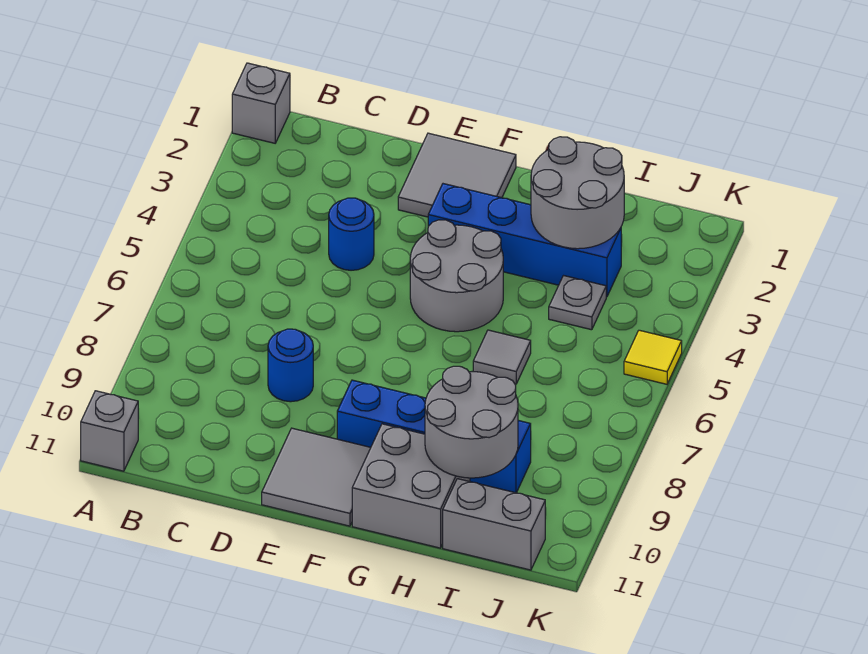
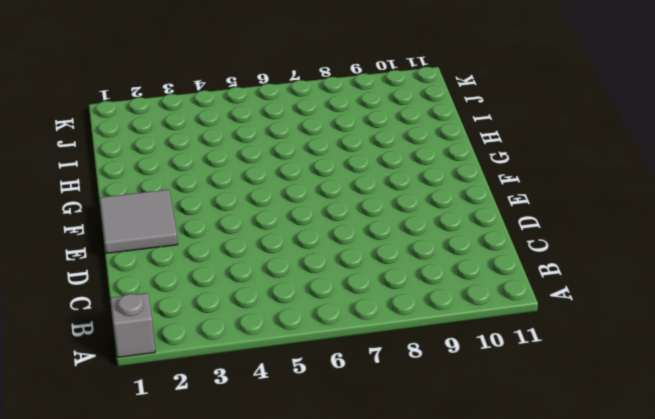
none -> grey 1x1 brick [81,391,138,471]
none -> blue 1x1 round brick [329,198,374,270]
none -> blue 1x1 round brick [268,329,313,402]

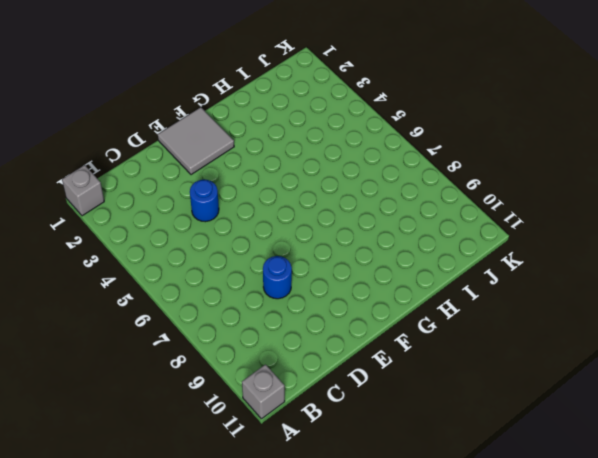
none -> grey 2x2 tile [262,428,371,526]
none -> blue 1x4 brick [428,184,621,297]
none -> grey 2x2 round brick [410,220,503,332]

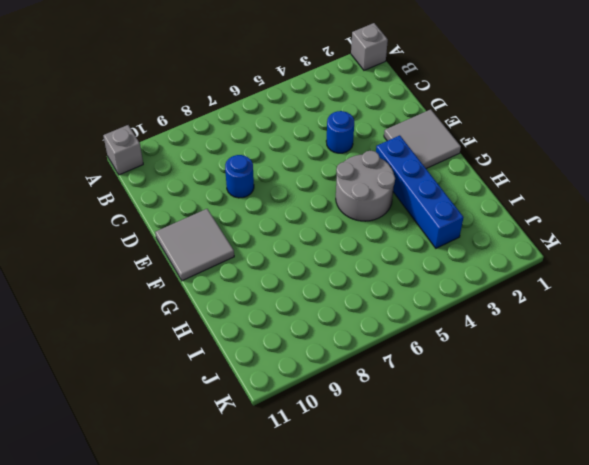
none -> blue 1x4 brick [337,380,531,493]
none -> grey 2x2 brick [352,424,470,548]
none -> grey 1x1 tile [473,330,531,384]

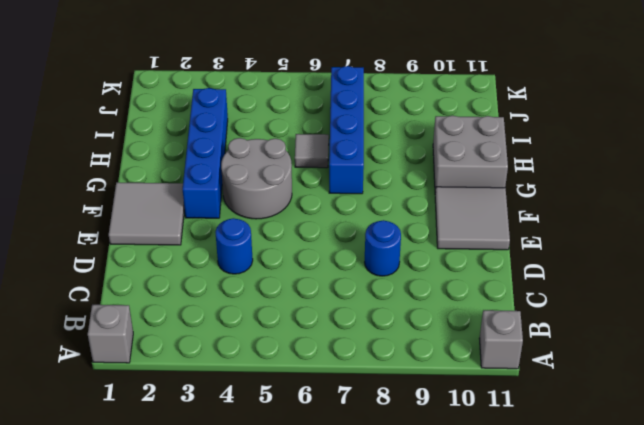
blue 1x4 brick [329,66,364,194] -> blue 1x4 brick moved to [337,380,531,493]
none -> grey 1x1 plate [549,276,606,330]
none -> grey 1x2 brick [443,479,545,570]
none -> yellow 1x1 tile [624,330,682,384]

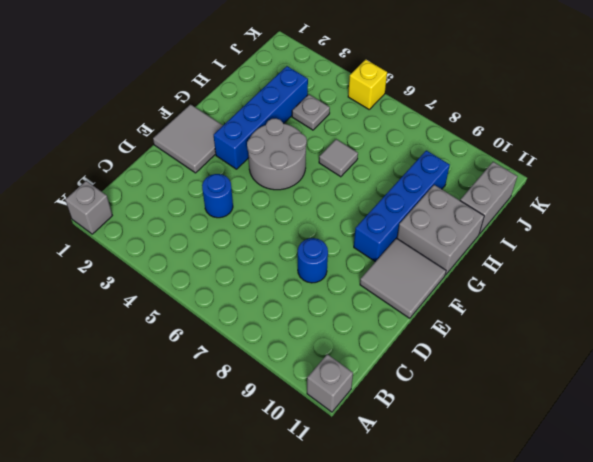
yellow 1x1 brick [348,60,387,109] -> yellow 1x1 tile [624,330,682,384]
none -> grey 2x2 round brick [531,137,624,249]
none -> grey 2x2 round brick [425,366,518,478]

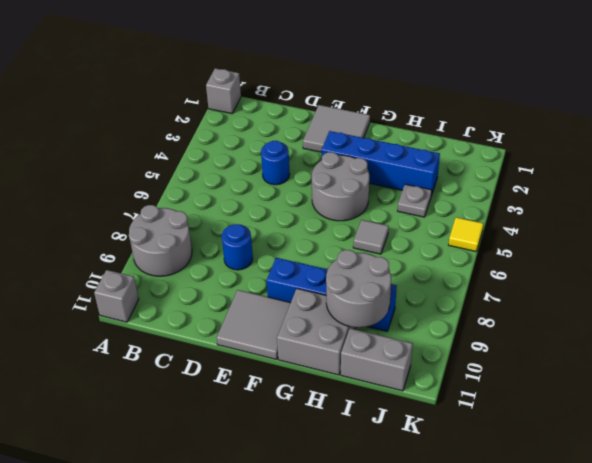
grey 2x2 round brick [129,205,192,276] -> grey 2x2 round brick moved to [531,137,624,249]

